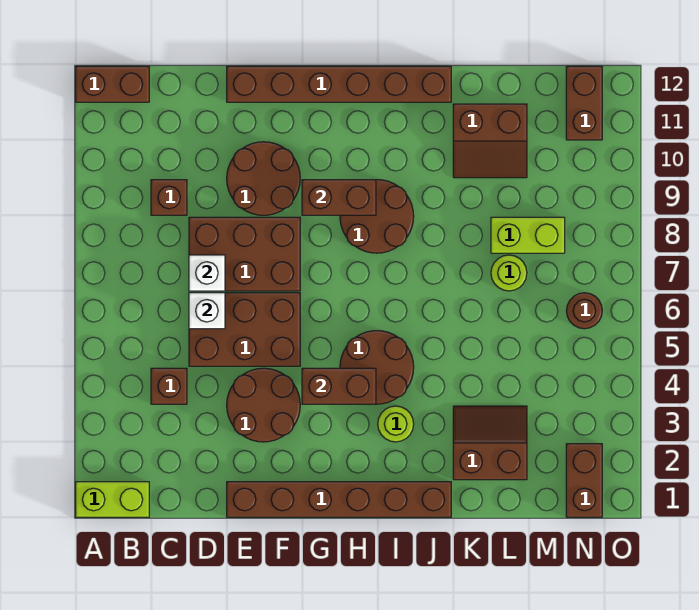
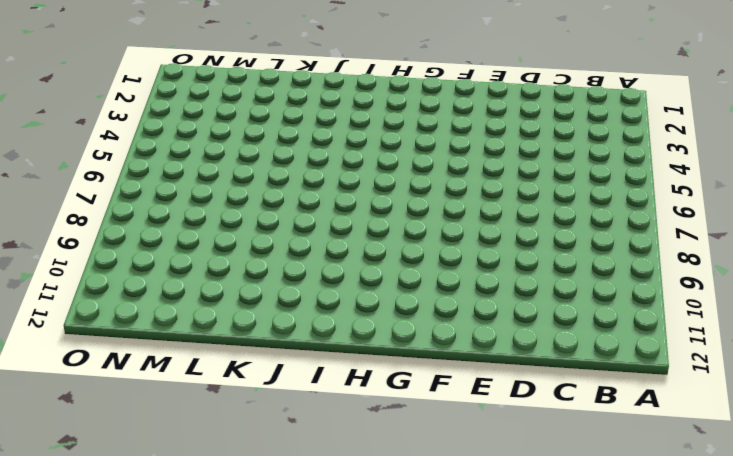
none -> lime 1x2 brick [76,482,149,517]
none -> brown 1x2 brick [76,66,149,102]
none -> brown 1x1 brick [151,368,187,404]

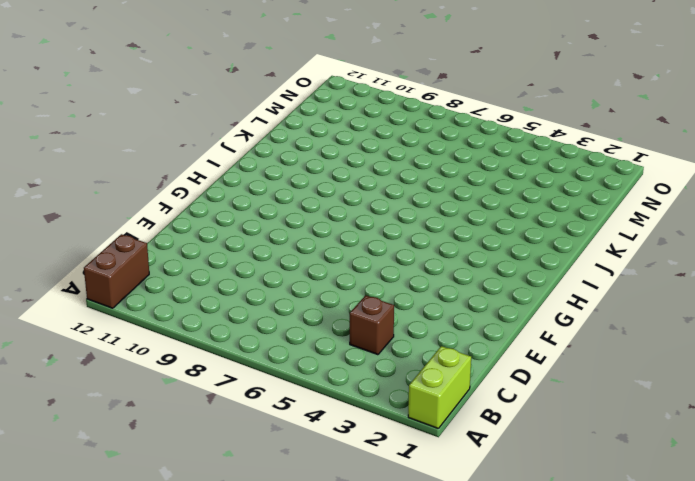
none -> brown 1x1 brick [151,180,187,215]
none -> brown 2x3 brick [189,293,300,366]
none -> brown 2x3 brick [189,217,300,291]

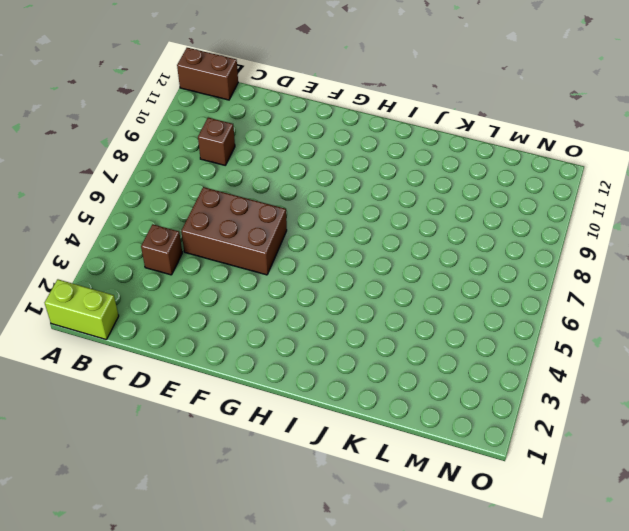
none -> brown 2x3 brick [189,217,300,291]
none -> brown 1x6 brick [227,482,451,517]
none -> brown 2x2 round brick [227,368,300,442]

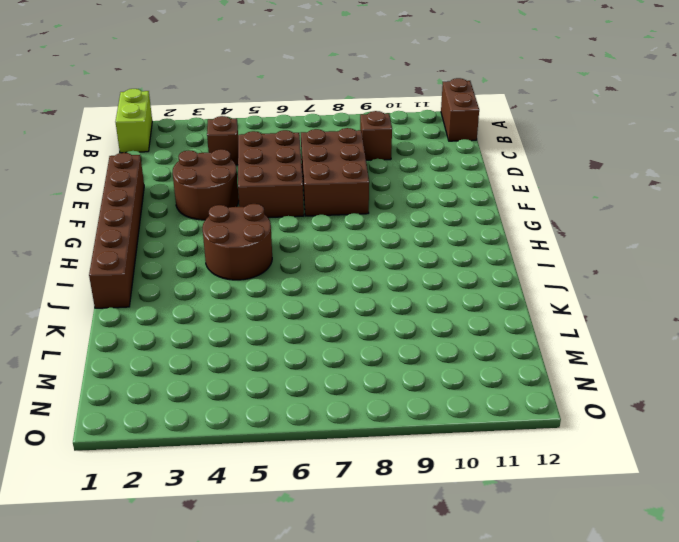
none -> brown 2x2 round brick [227,142,300,215]
none -> brown 1x6 brick [227,66,451,102]
none -> brown 2x2 round brick [340,180,414,253]

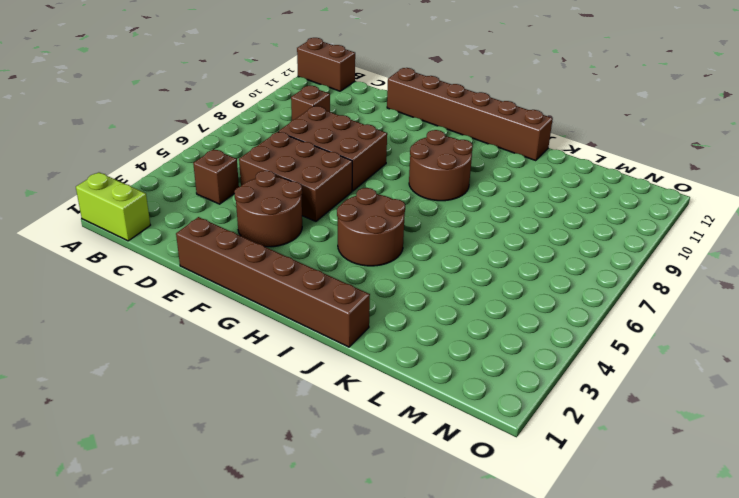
none -> brown 2x2 round brick [227,142,300,215]
none -> lime 1x1 round brick [378,406,414,442]
none -> brown 2x2 slope [453,406,527,480]

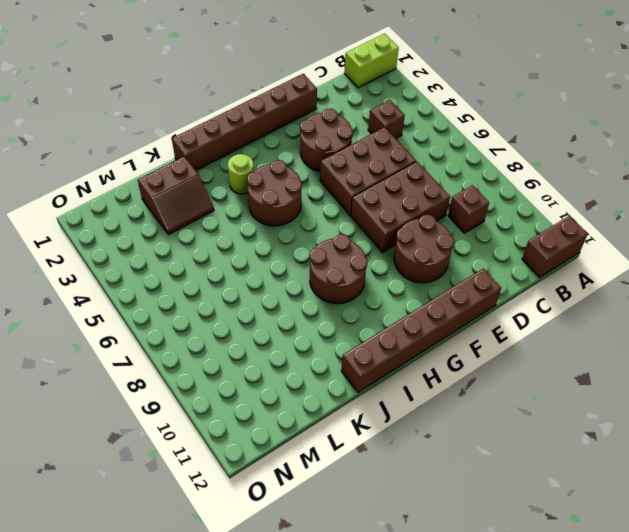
none -> brown 2x2 slope [453,104,527,178]
none -> lime 1x1 round brick [491,255,527,291]
none -> lime 1x2 brick [491,217,565,253]

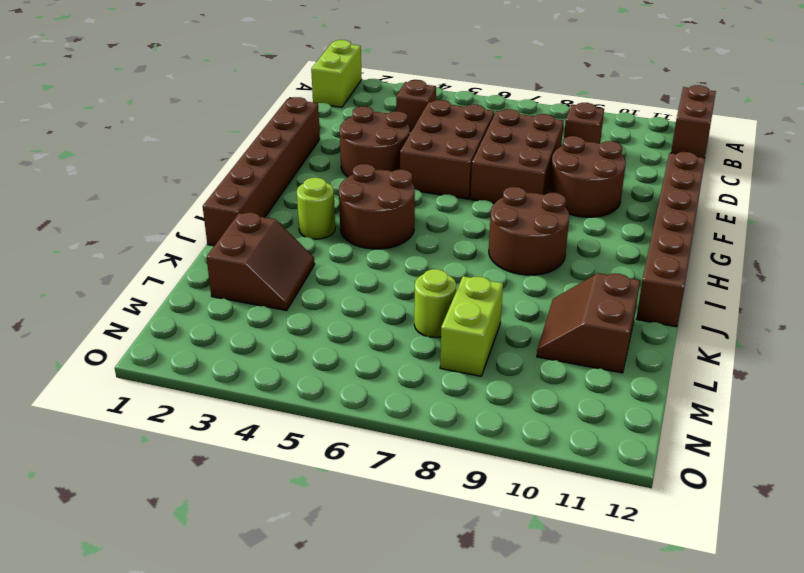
none -> brown 1x2 brick [566,444,602,517]
none -> brown 1x1 round brick [566,293,602,329]
none -> brown 1x2 brick [566,66,602,140]

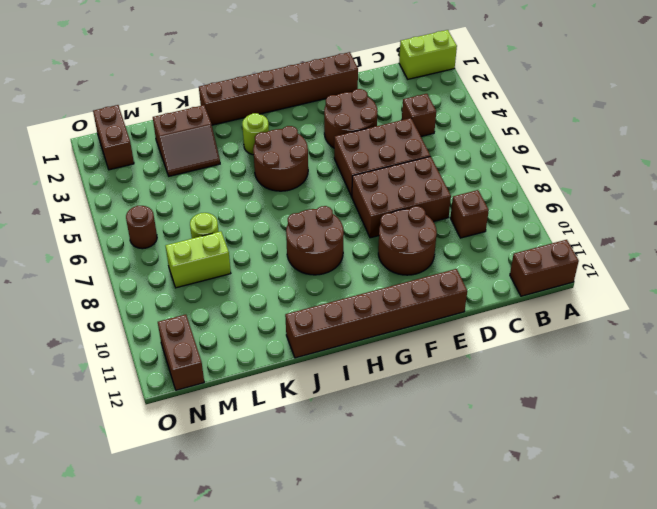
none -> brown 2x2 slope [453,104,527,178]
none -> white 1x1 brick [189,293,225,329]
none -> white 1x1 brick [189,255,225,291]

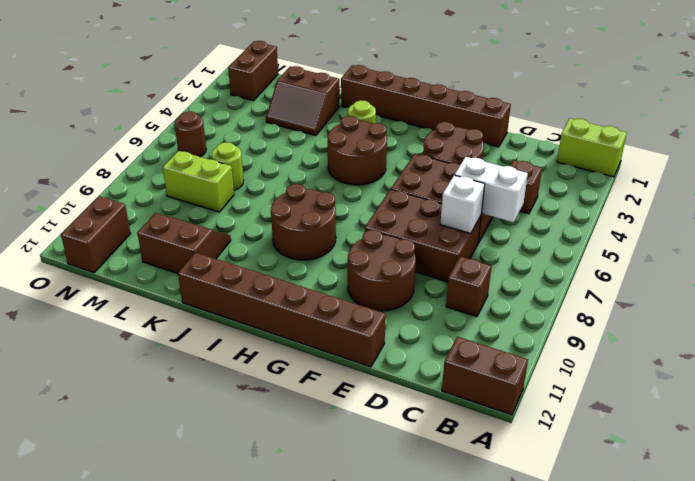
white 1x2 brick [455,157,528,222] -> white 1x1 brick [189,293,225,329]
none -> brown 1x2 brick [302,368,376,404]
none -> brown 1x2 brick [302,180,376,215]

